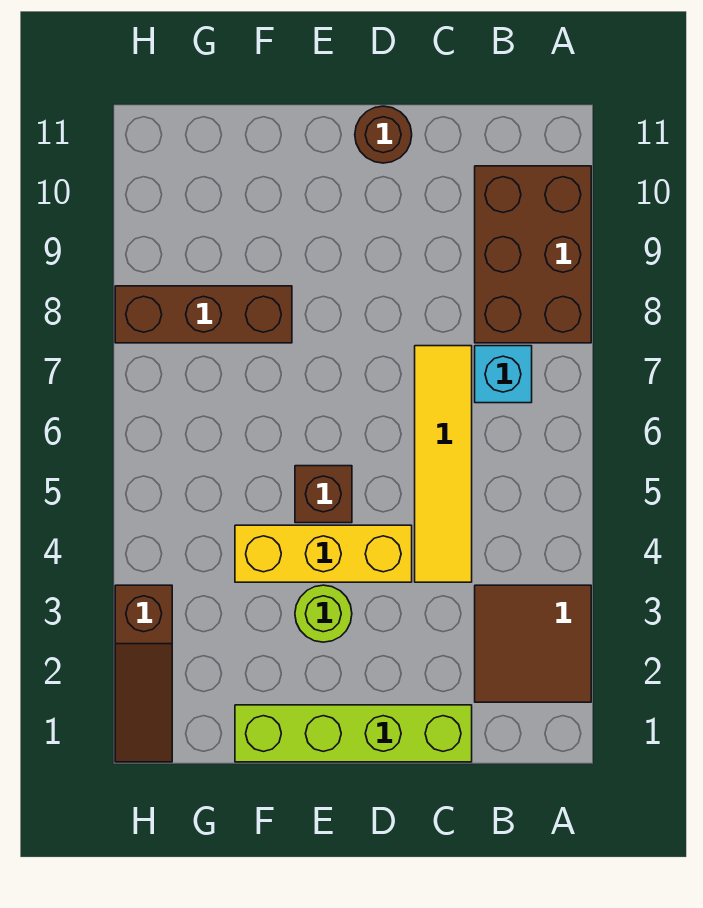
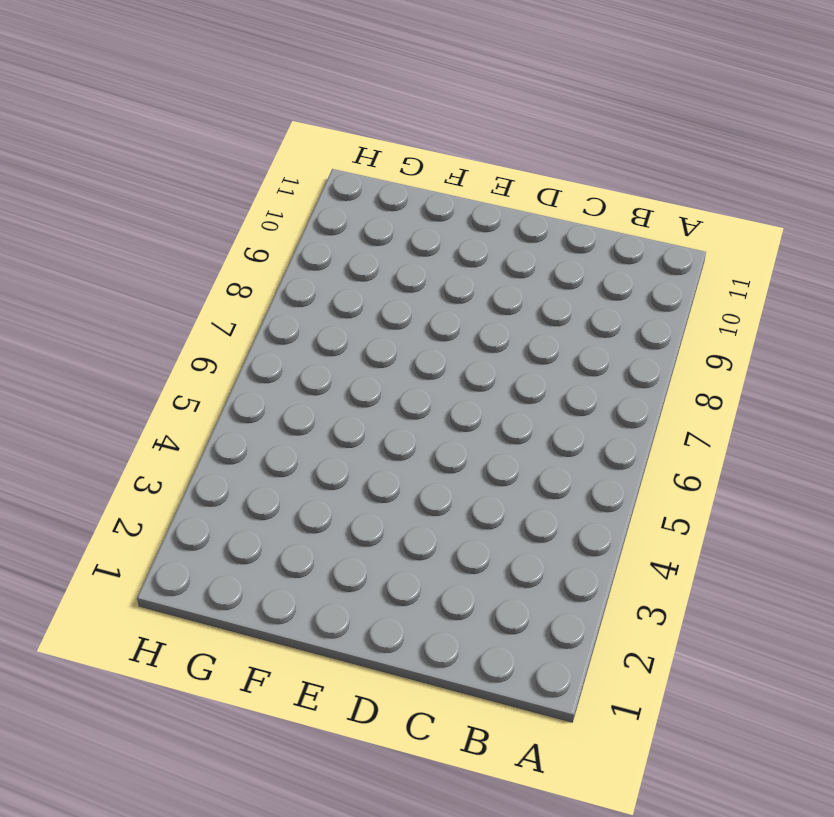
none -> brown 2x2 tile [475,585,591,702]
none -> brown 2x3 brick [475,166,591,343]

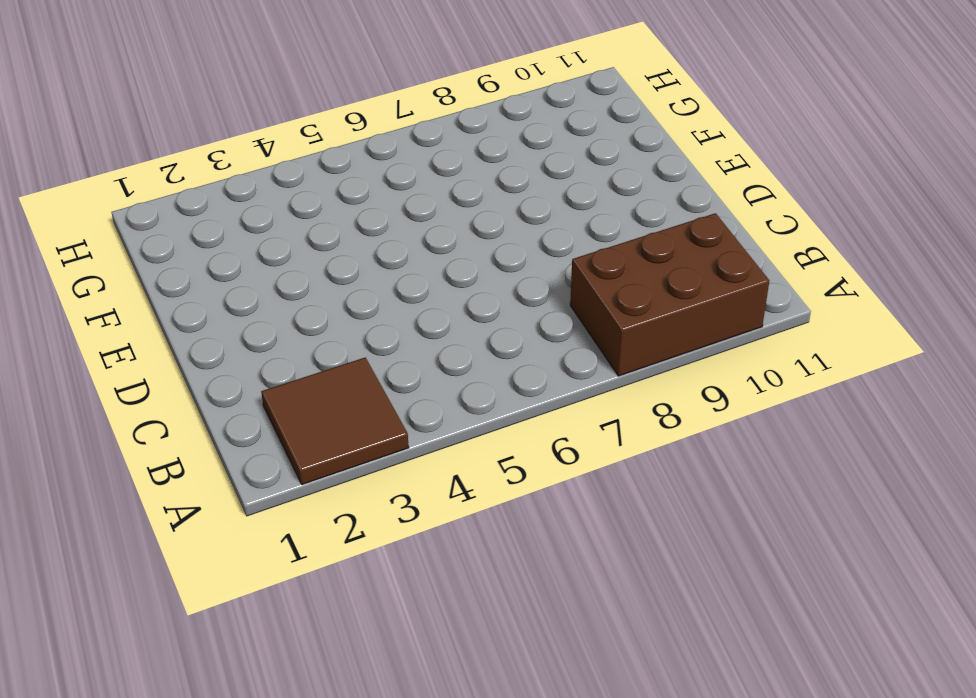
none -> cyan 1x1 brick [475,346,532,403]
none -> lime 1x4 brick [235,705,472,762]

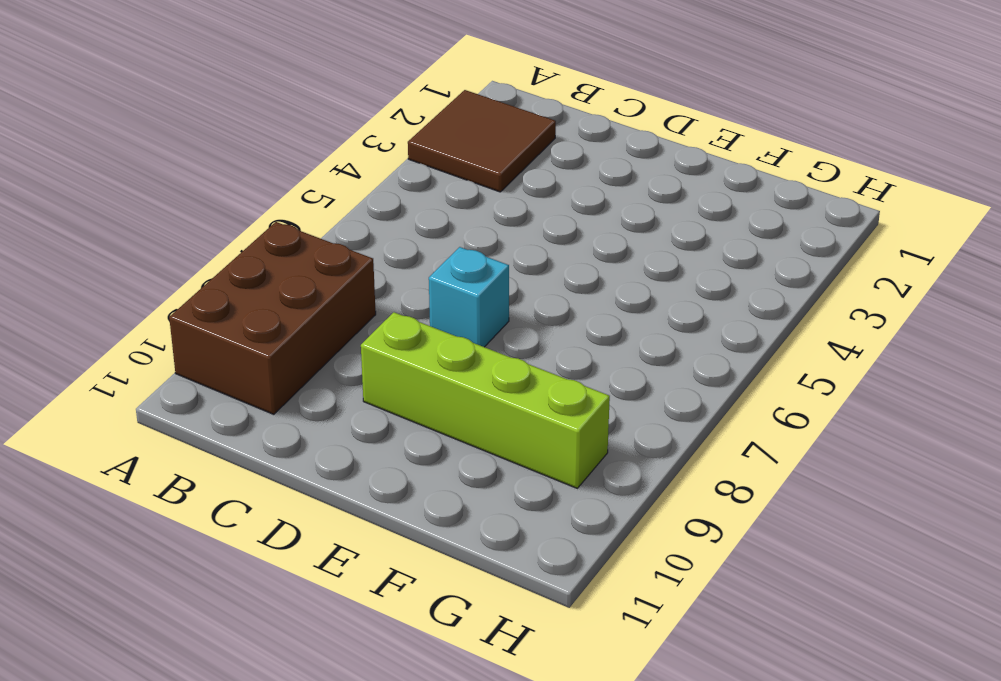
cyan 1x1 brick [429,247,509,347] -> cyan 1x1 brick moved to [475,346,532,403]
lime 1x4 brick [361,312,610,488] -> lime 1x4 brick moved to [235,705,472,762]
none -> yellow 1x4 tile [415,346,472,582]
none -> yellow 1x3 brick [235,525,412,582]

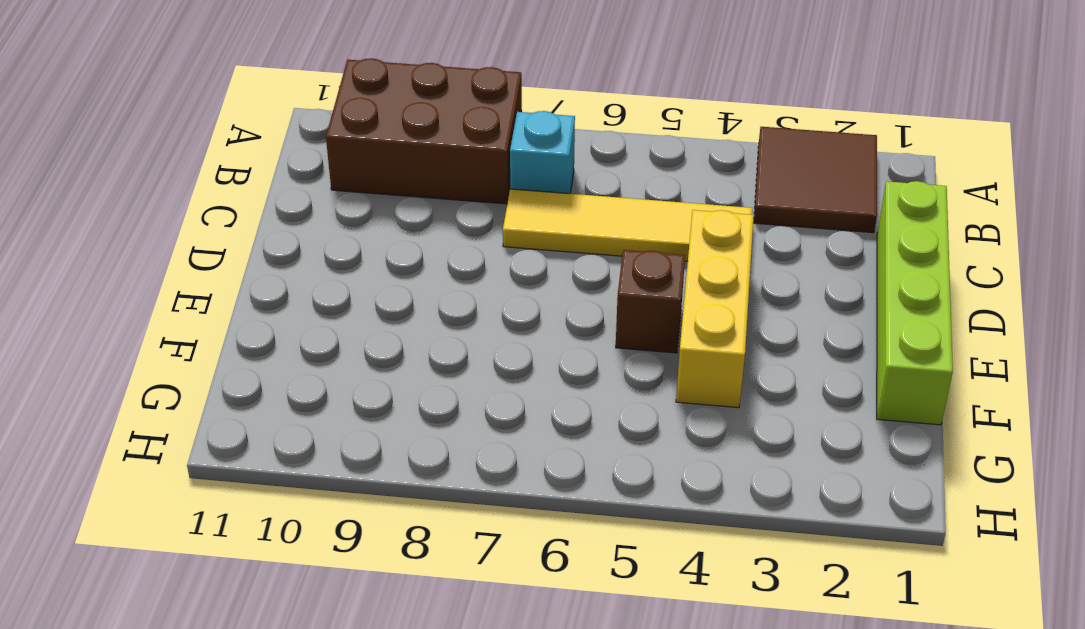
none -> brown 1x1 round brick [355,106,412,163]
none -> lime 1x1 round brick [295,585,352,642]

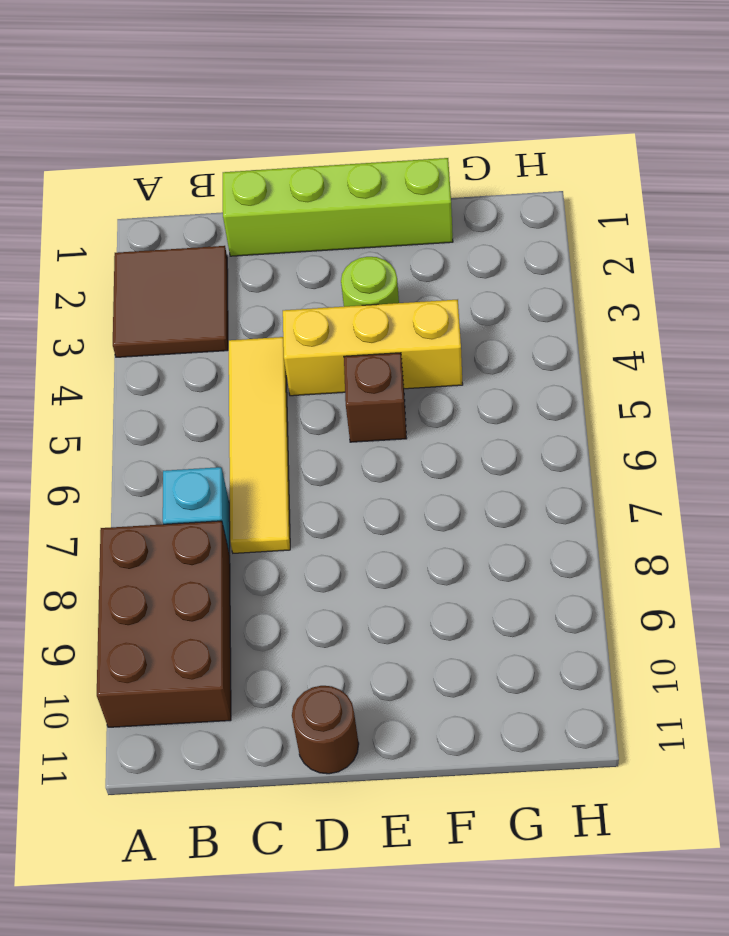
none -> brown 1x3 brick [115,286,292,343]
none -> brown 1x3 slope [115,585,172,762]

